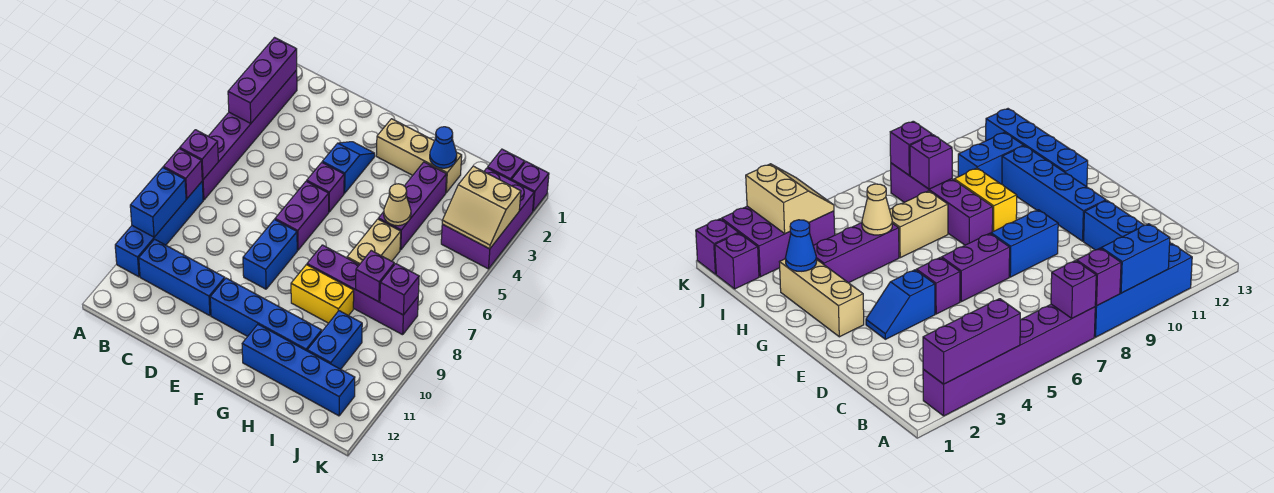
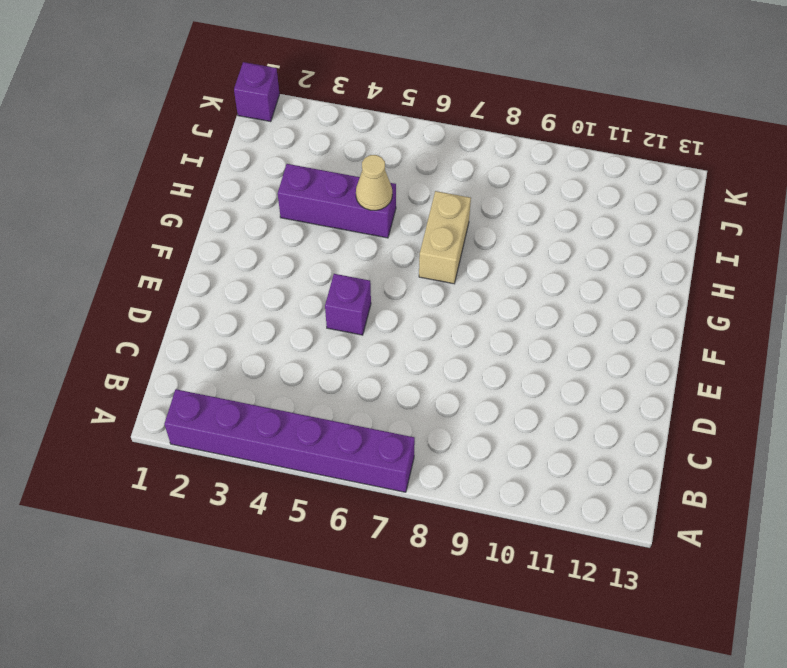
tan 1x2 brick [419,191,471,284] -> tan 1x2 brick turned to [347,219,401,265]
none -> blue 1x4 brick [115,182,203,277]
none -> blue 1x3 brick [139,239,225,316]
none -> blue 1x2 slope [322,142,375,193]

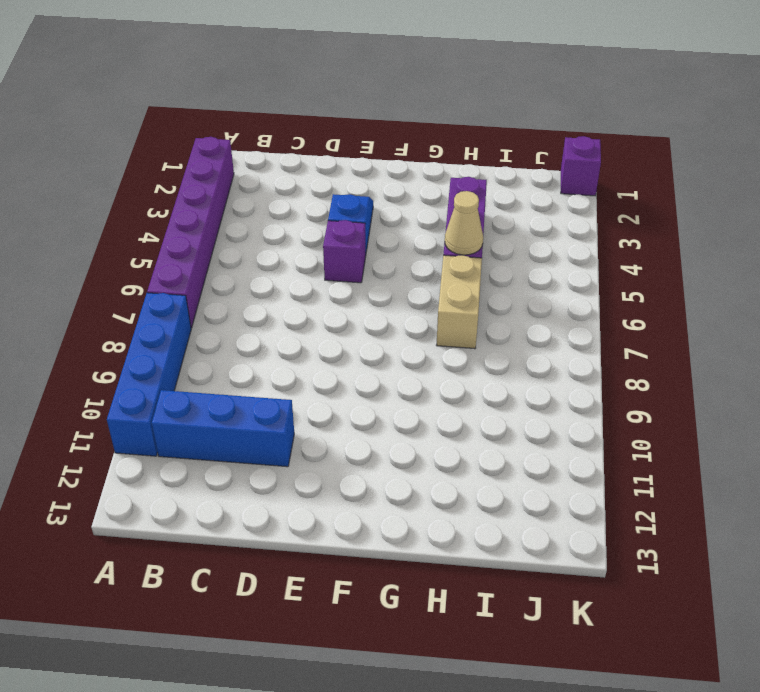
none -> purple 1x2 brick [275,181,329,250]
none -> blue 1x2 brick [243,220,297,289]
none -> blue 1x4 brick [210,278,322,351]

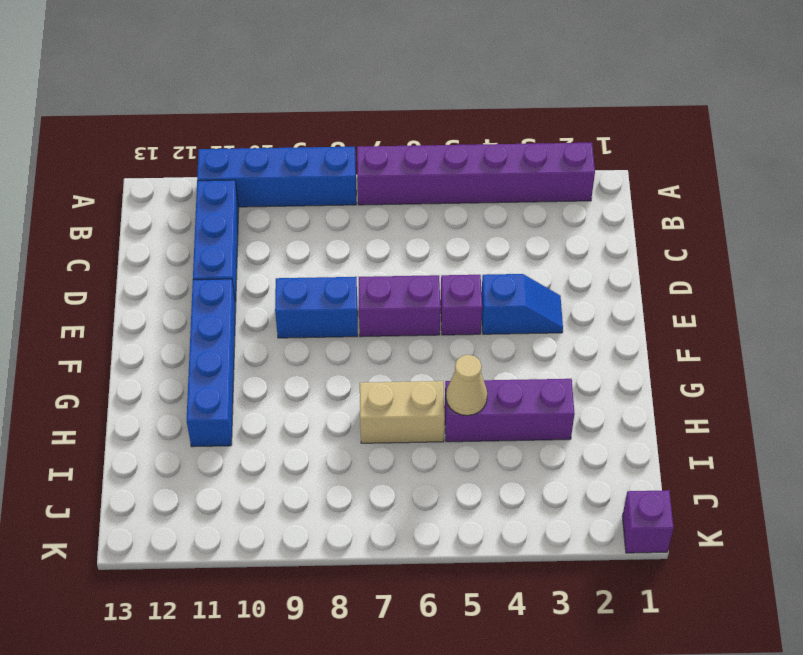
none -> tan 1x3 brick [376,119,462,193]
none -> purple 1x4 brick [307,245,418,335]
none -> yellow 1x2 brick [291,265,354,323]

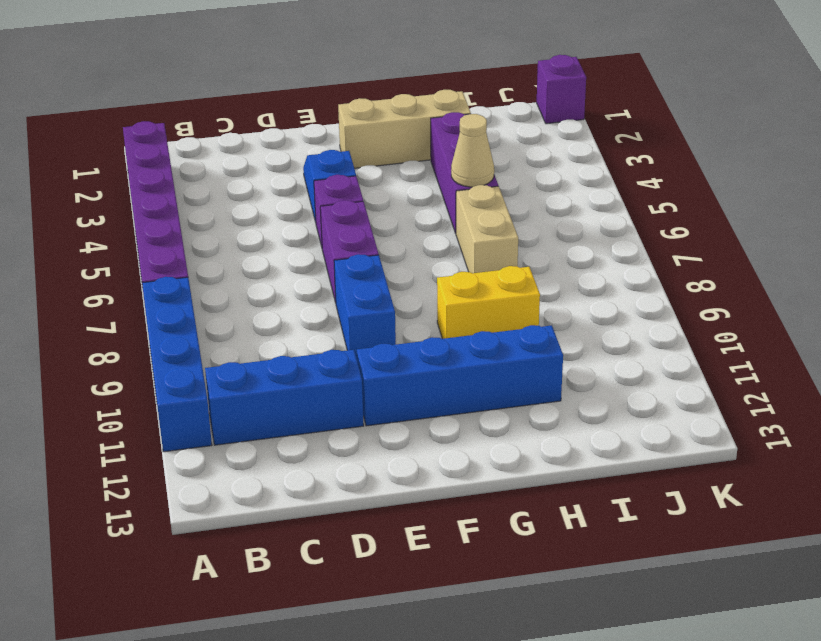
none -> purple 1x4 brick [307,245,418,335]
none -> blue 1x4 brick [242,324,355,416]
none -> blue 1x2 brick [307,311,362,369]

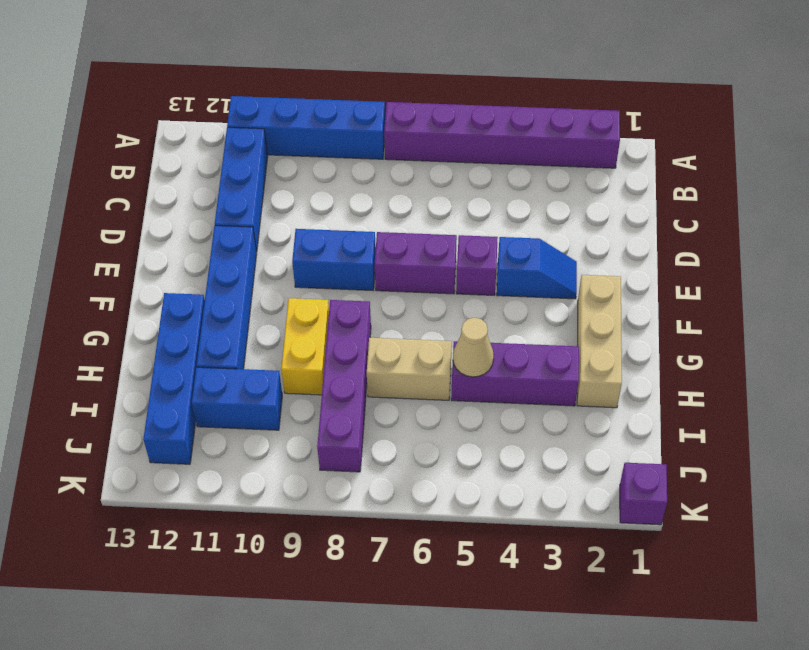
none -> purple 1x1 brick [488,149,525,180]
none -> purple 2x3 brick [441,168,534,269]
none -> purple 1x3 brick [228,38,297,123]

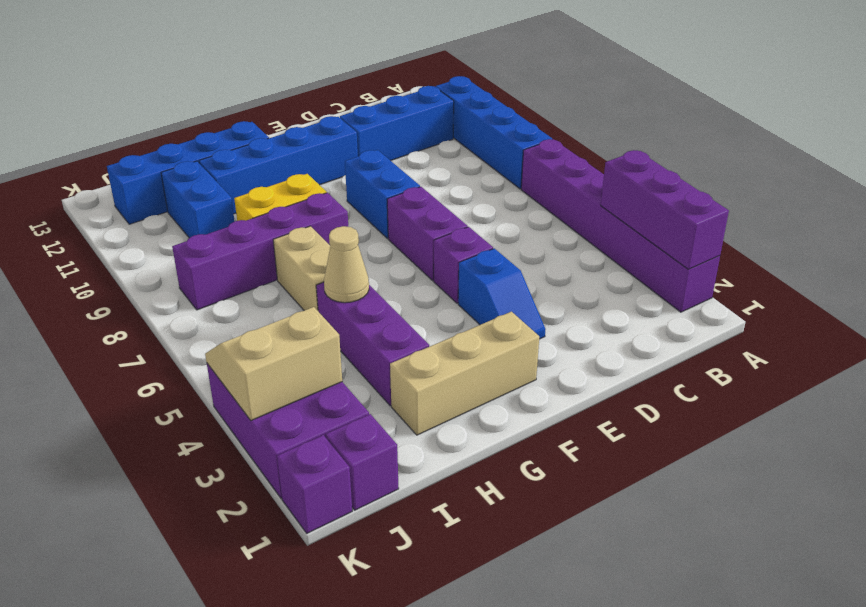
none -> purple 1x1 brick [180,130,218,180]
none -> purple 1x1 brick [163,148,202,199]
none -> blue 1x2 brick [130,168,186,237]

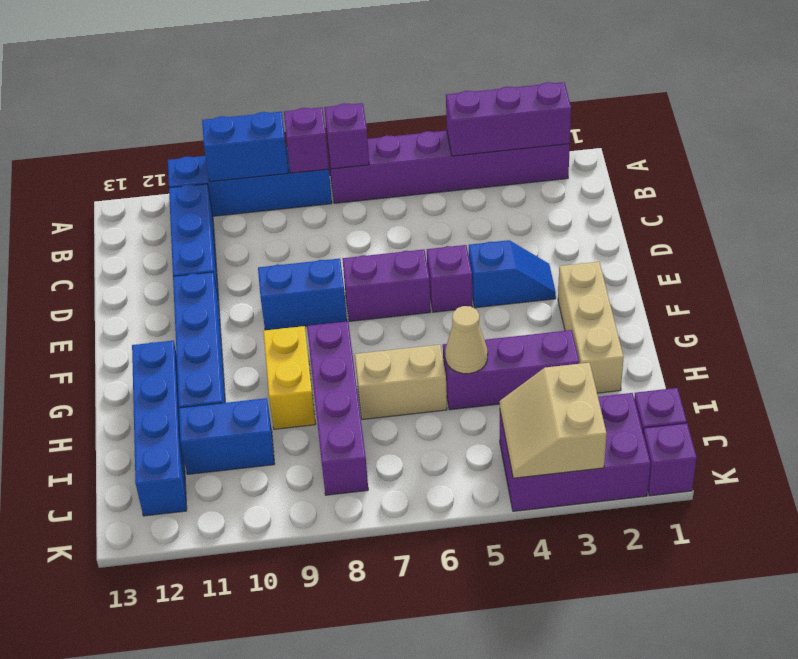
none -> blue 1x1 cone [430,127,457,168]
none -> purple 1x1 brick [356,251,394,302]
none -> purple 1x1 brick [380,264,419,315]

